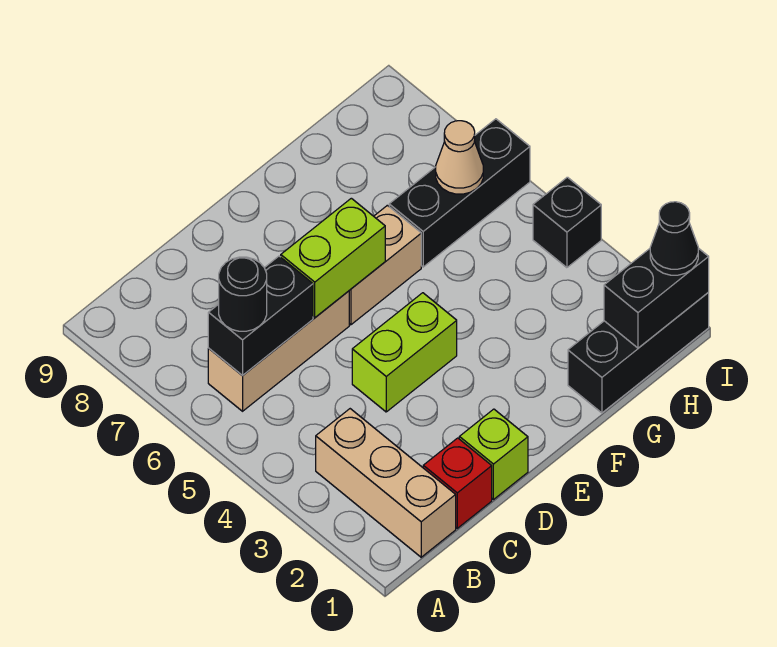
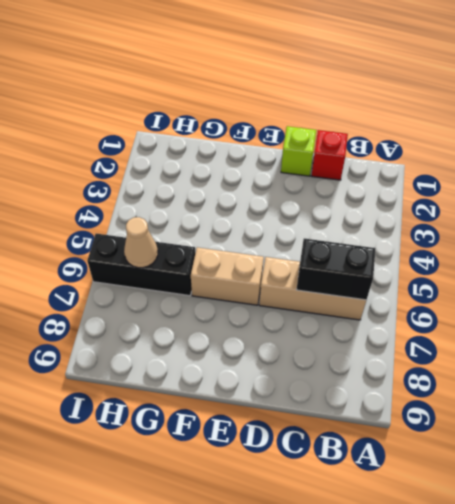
none -> tan 1x3 brick [316,409,456,557]
none -> lime 1x2 brick [352,293,457,412]
none -> black 1x3 brick [568,293,709,413]

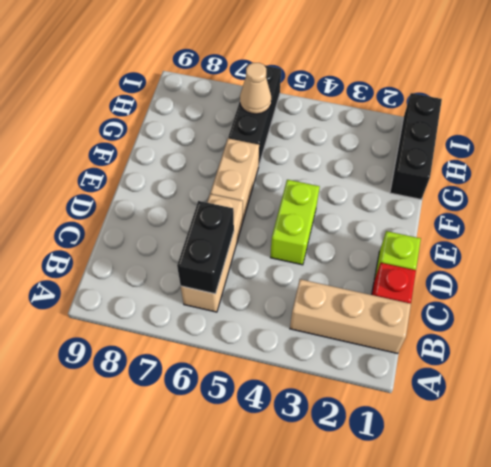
none -> black 1x1 brick [533,177,601,268]
none -> lime 1x2 brick [281,198,385,318]
none -> black 1x2 brick [604,248,709,348]

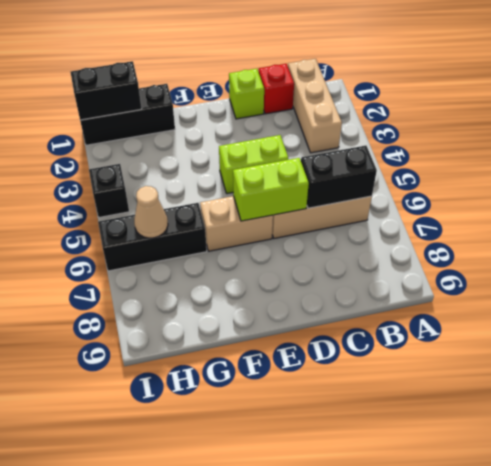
none -> black 1x1 round brick [219,257,267,331]
none -> black 1x1 cone [650,202,698,275]

